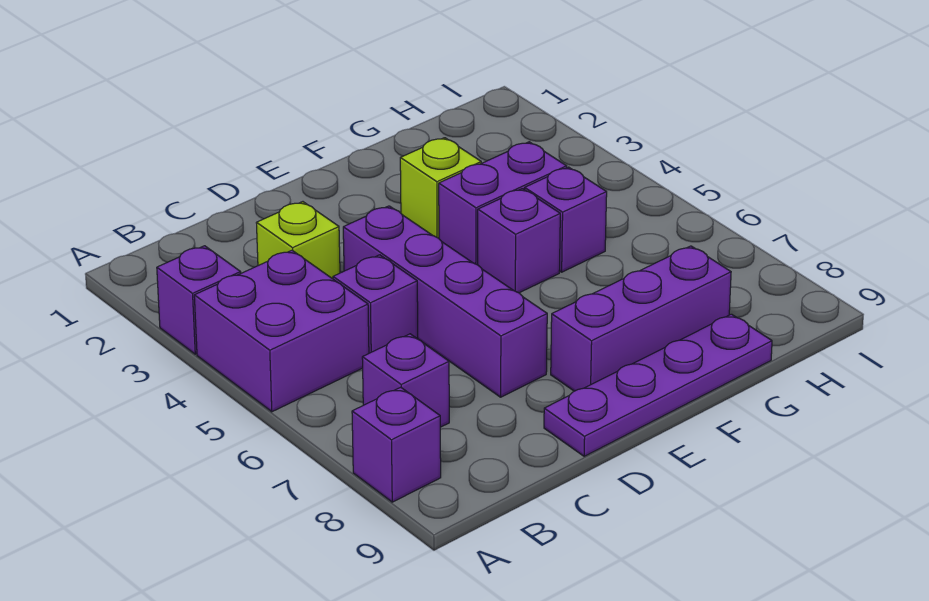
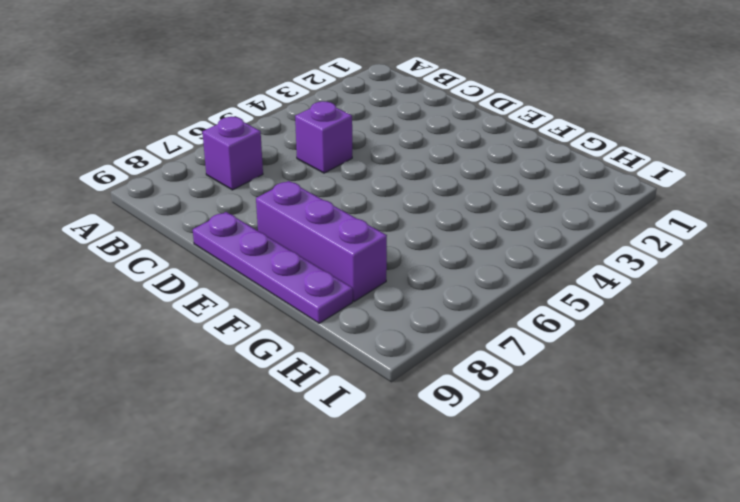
none -> purple 1x1 brick [157,246,241,354]
none -> purple 2x2 brick [194,250,369,412]
none -> purple 1x1 brick [352,387,441,502]

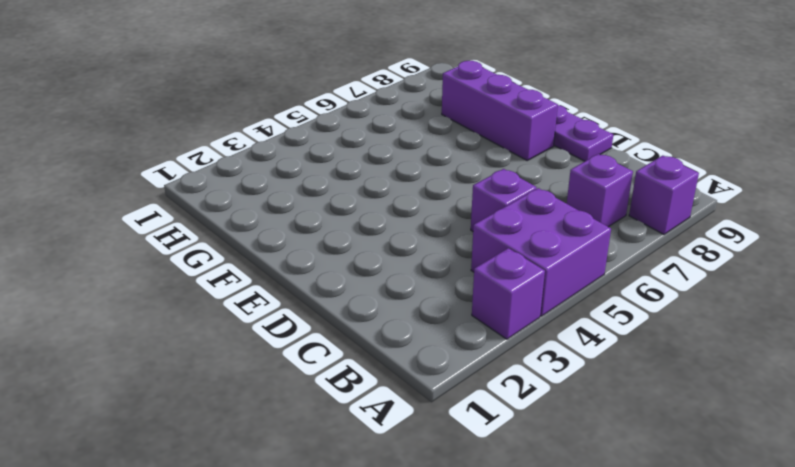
none -> lime 1x1 brick [257,202,340,279]
none -> purple 1x4 brick [343,206,547,397]
none -> lime 1x1 brick [400,138,481,238]

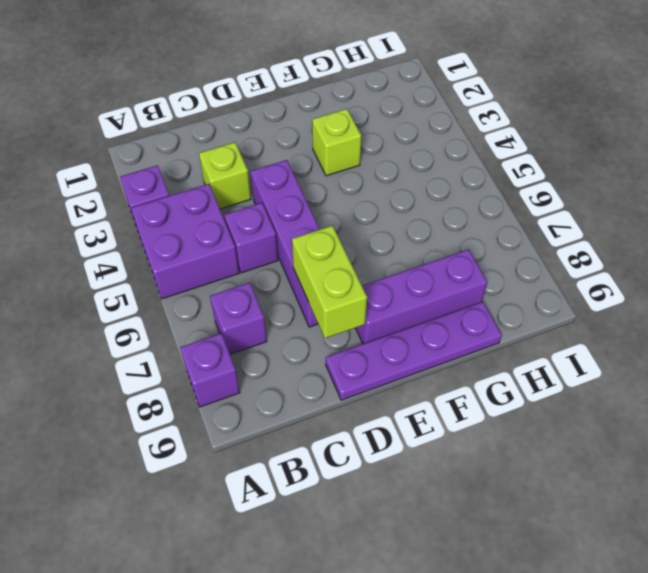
lime 1x2 brick [292,226,367,338] -> none
none -> purple 1x2 brick [439,142,567,265]
none -> purple 1x1 brick [478,189,560,293]
none -> purple 1x1 brick [525,167,607,272]

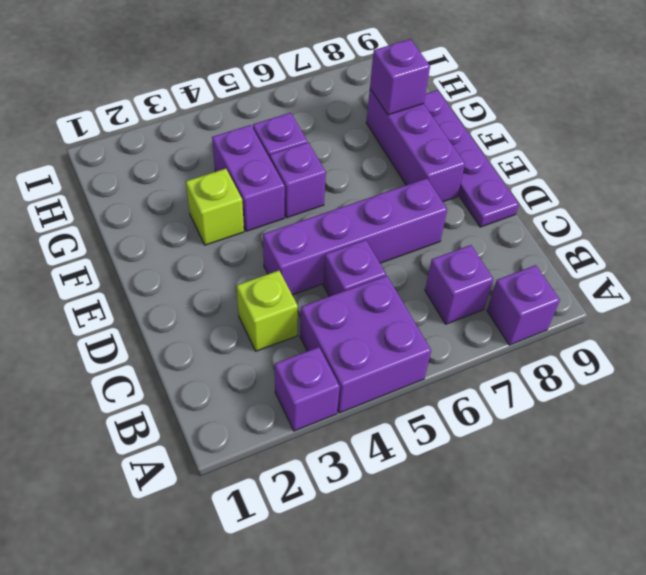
purple 1x1 brick [370,39,430,115] -> none

